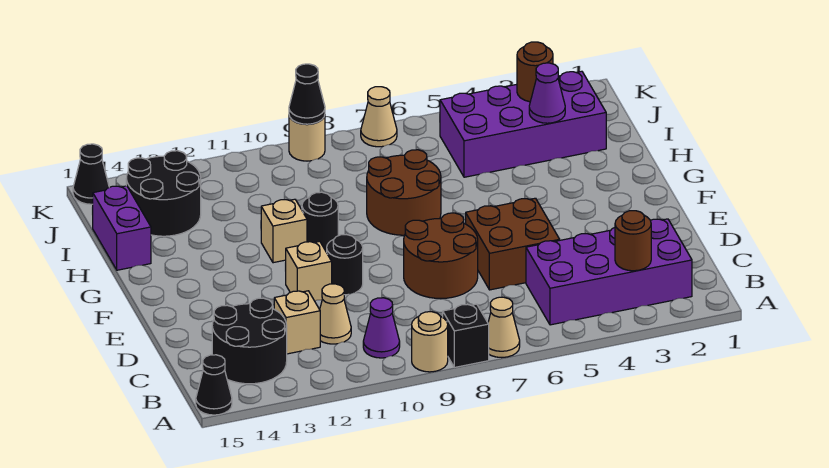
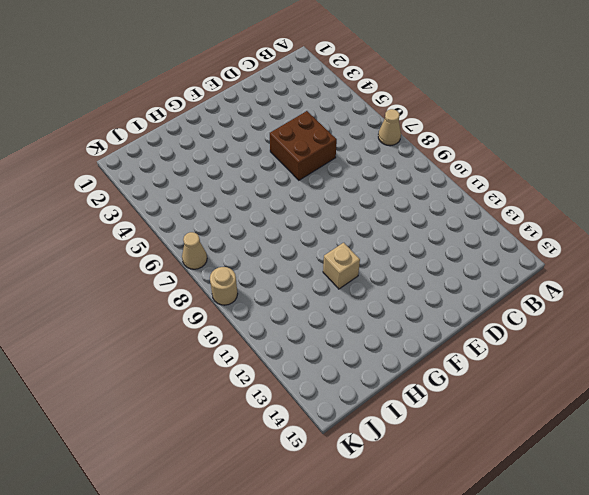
none -> black 1x1 brick [443,304,489,367]
none -> tan 1x1 round brick [412,312,448,372]
none -> black 1x1 cone [196,355,232,415]

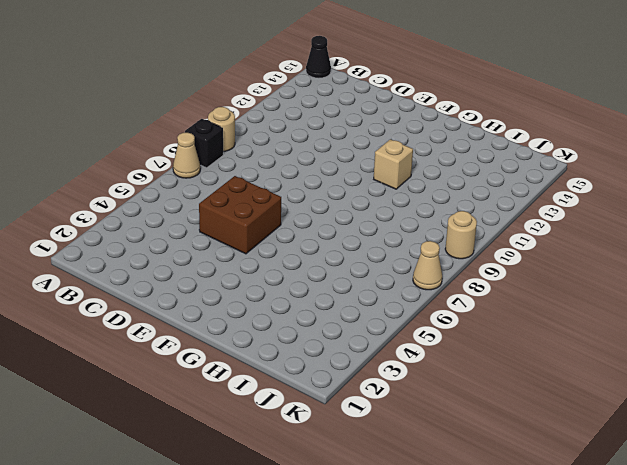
none -> purple 2x4 brick [526,219,692,325]
none -> purple 1x1 cone [363,298,400,358]
none -> black 2x2 round brick [212,298,287,384]

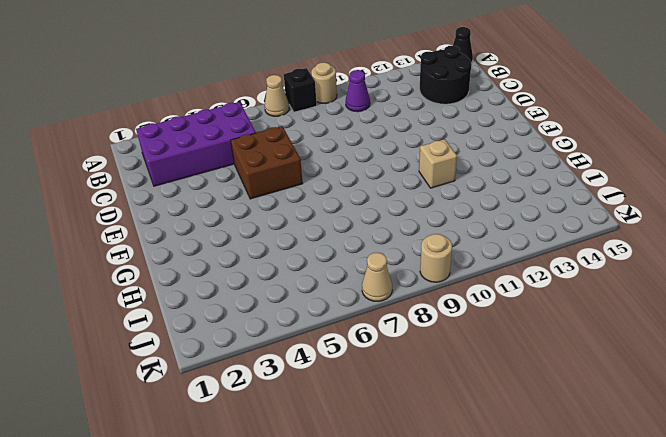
none -> tan 1x1 cone [320,284,351,344]
none -> tan 1x1 brick [274,291,320,354]
none -> brown 2x2 round brick [404,213,478,298]

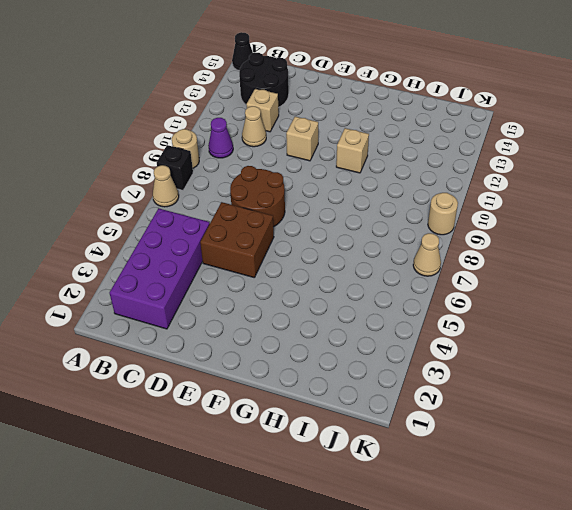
none -> black 1x1 round brick [327,235,363,295]
none -> brown 2x2 round brick [367,150,441,235]
none -> black 1x1 round brick [302,192,338,252]

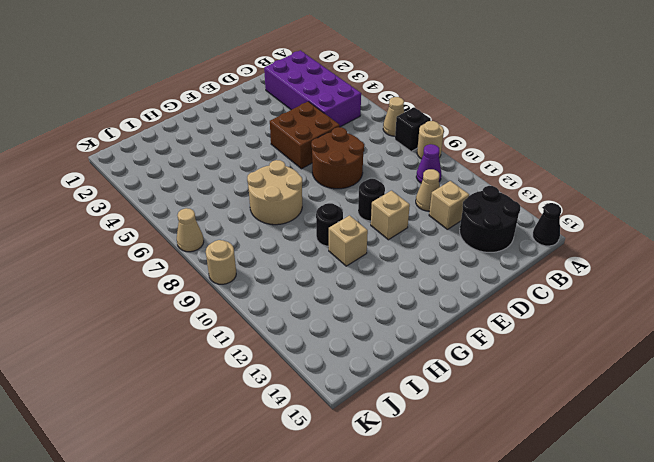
tan 2x2 round brick [247,160,302,225] -> brown 2x2 round brick [367,150,441,235]
none -> purple 1x2 brick [93,186,151,270]
none -> purple 2x4 brick [440,71,606,177]
none -> black 2x2 round brick [126,151,201,236]

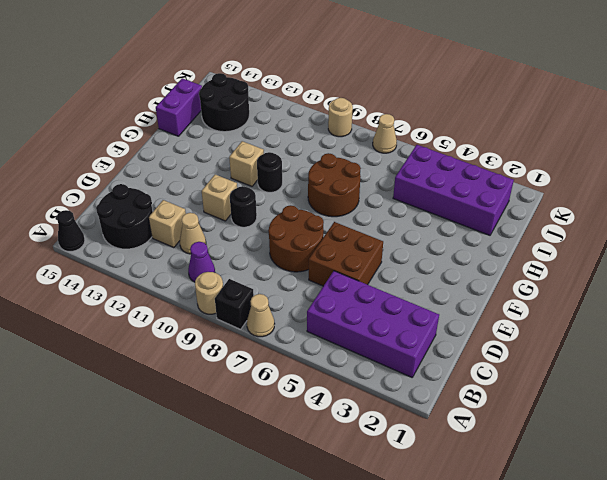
none -> black 1x1 cone [73,144,109,204]
none -> brown 1x1 round brick [615,211,651,271]
none -> purple 1x1 cone [529,63,565,123]

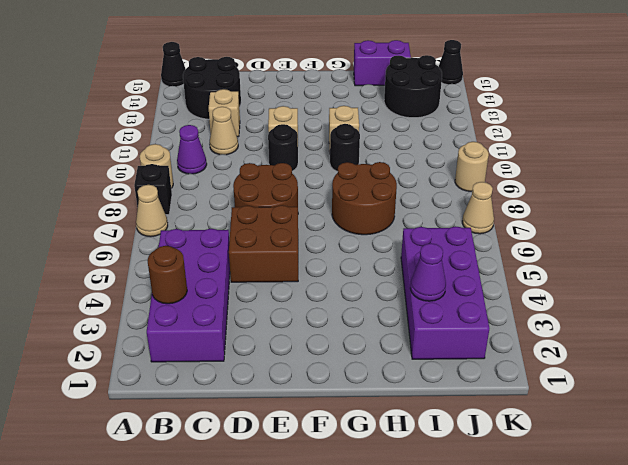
none -> brown 1x1 round brick [517,42,553,102]
none -> black 1x1 cone [289,64,325,124]

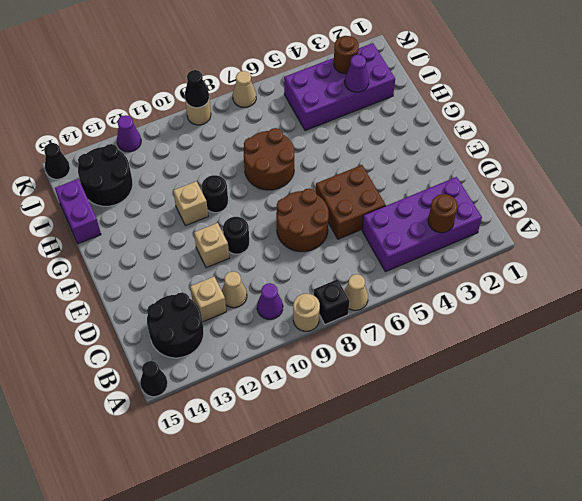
purple 1x1 cone [117,115,141,152] -> none

